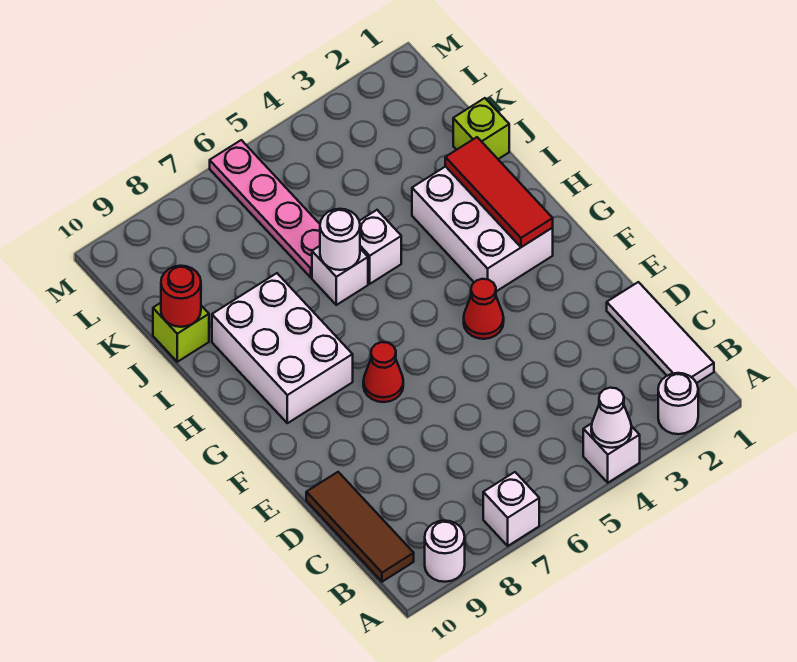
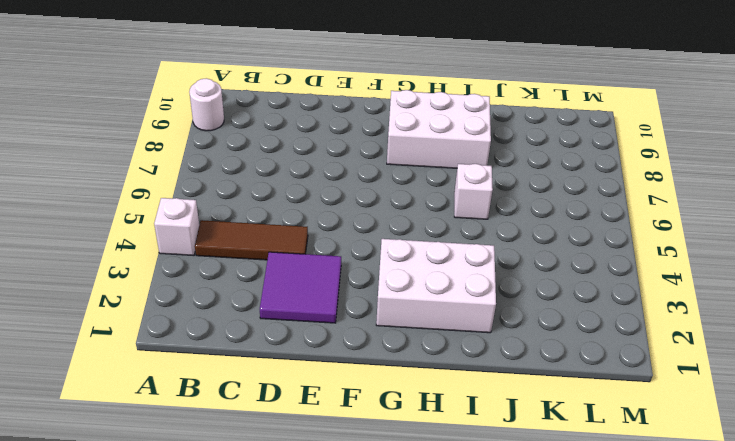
brown 1x3 tile [195,220,308,260] -> brown 1x3 tile moved to [306,472,414,582]
purple 2x2 tile [260,252,341,323] -> none
none -> white 1x1 round brick [658,373,698,434]
none -> white 1x1 brick [483,472,539,546]
none -> white 1x3 tile [607,282,714,383]

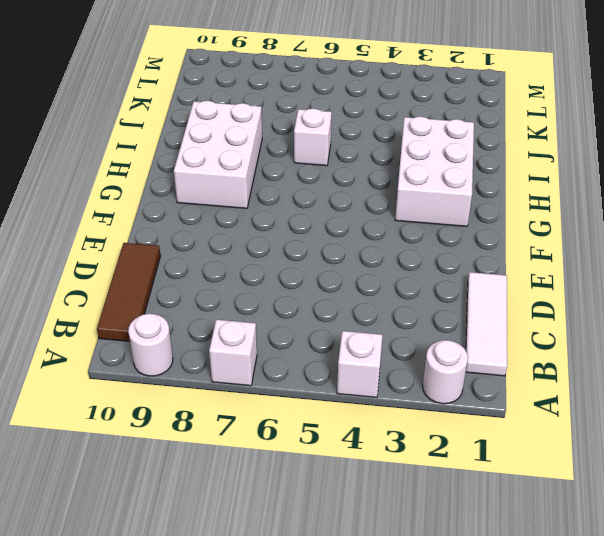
none -> red 1x1 cone [464,279,504,339]
none -> red 1x1 cone [363,342,403,402]
none -> white 1x1 brick [359,210,401,284]

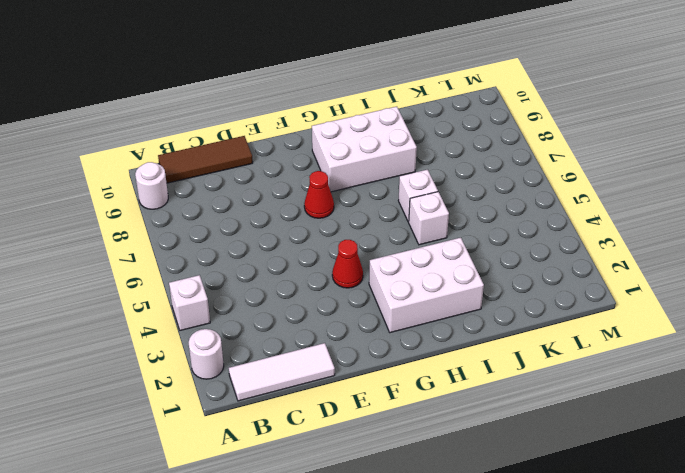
none -> white 1x1 brick [483,472,539,546]
none -> lime 1x1 brick [453,98,509,159]
none -> pink 1x4 plate [210,140,320,277]

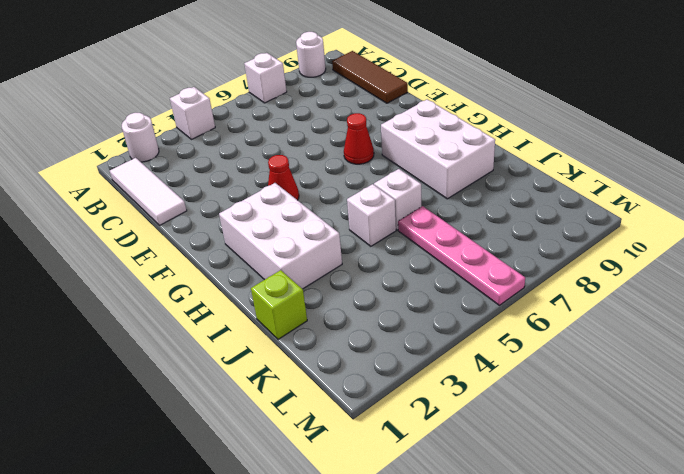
none -> lime 1x1 brick [153,303,209,362]
none -> white 1x1 cone [591,388,631,448]
none -> red 1x3 tile [445,137,553,247]

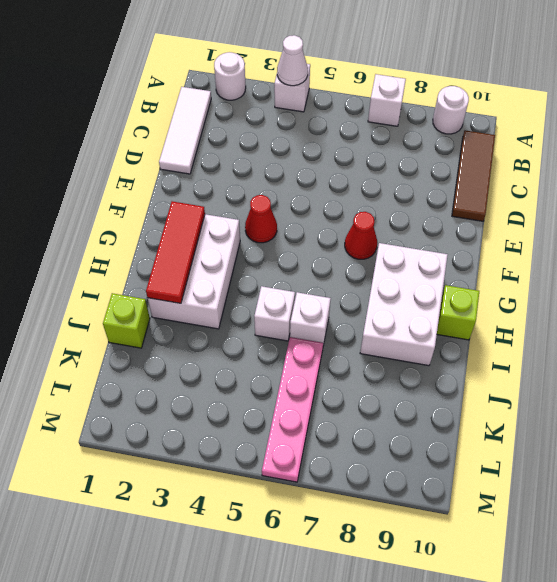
lime 1x1 brick [437,285,479,340] -> lime 1x1 brick moved to [153,303,209,362]
none -> white 1x1 round brick [320,209,360,270]
none -> red 1x1 round brick [161,266,201,327]

